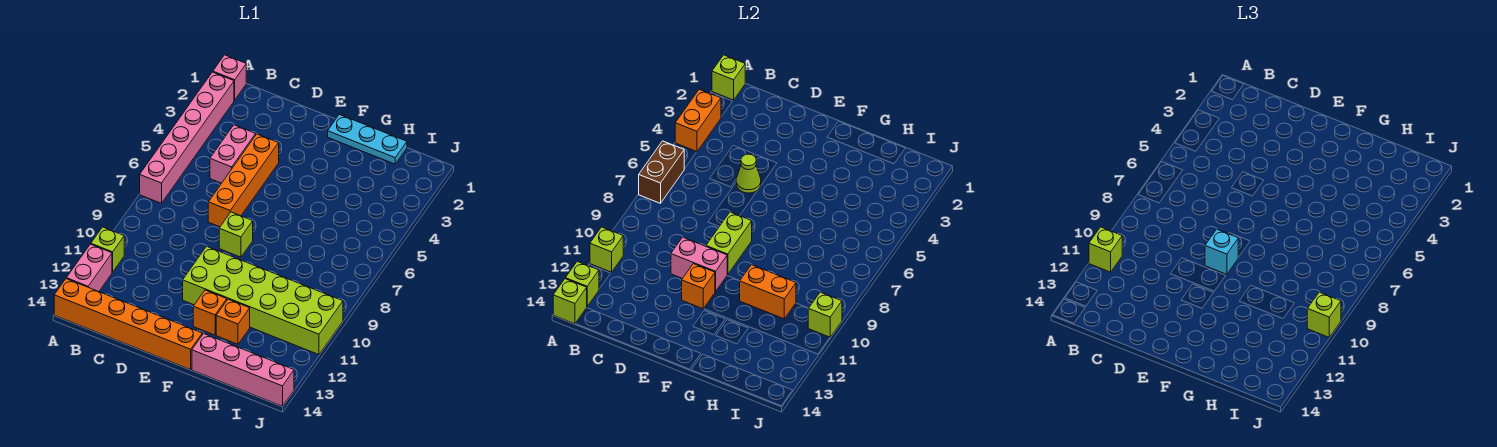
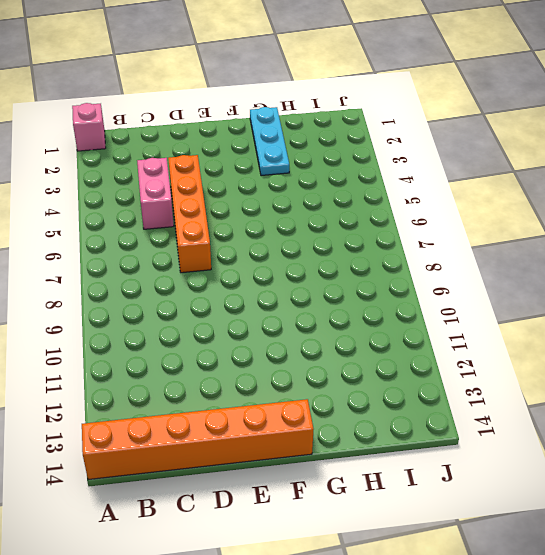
cyan 1x3 plate [250,107,289,176] -> cyan 1x3 plate turned to [328,114,407,164]
none -> pink 1x6 brick [140,72,234,203]
none -> lime 1x1 brick [91,227,124,272]
none -> pink 1x2 brick [66,244,112,292]

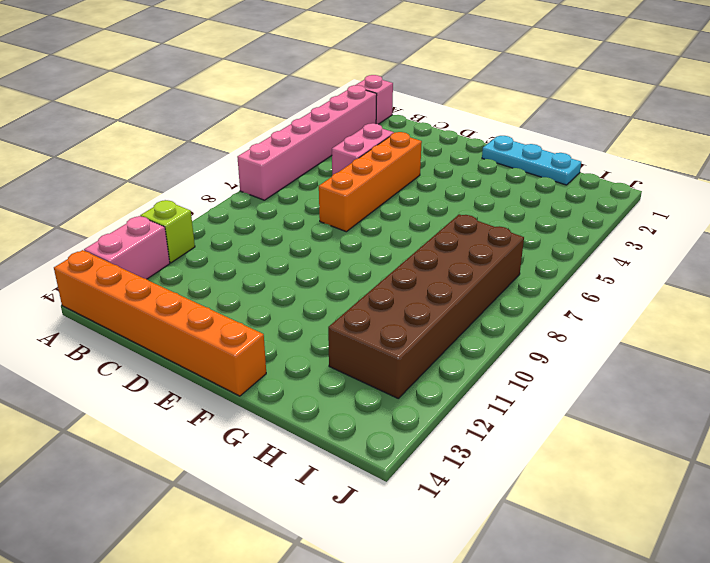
brown 2x6 brick [328,214,524,398] -> lime 2x6 brick [183,246,343,355]
none -> lime 1x1 brick [219,212,253,257]
none -> orange 1x1 brick [193,290,227,335]
none -> orange 1x1 brick [216,299,250,344]

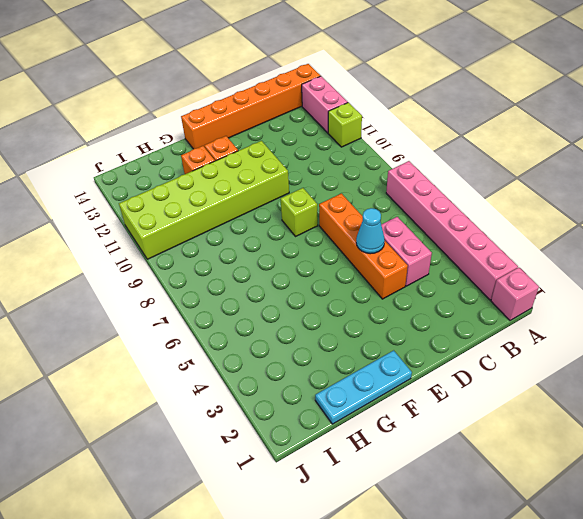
cyan 1x1 cone [356,208,385,254] -> lime 1x1 cone [736,154,761,193]
none -> pink 1x4 brick [192,334,294,406]
none -> lime 1x1 brick [712,55,745,100]
none -> orange 1x2 brick [675,89,721,152]

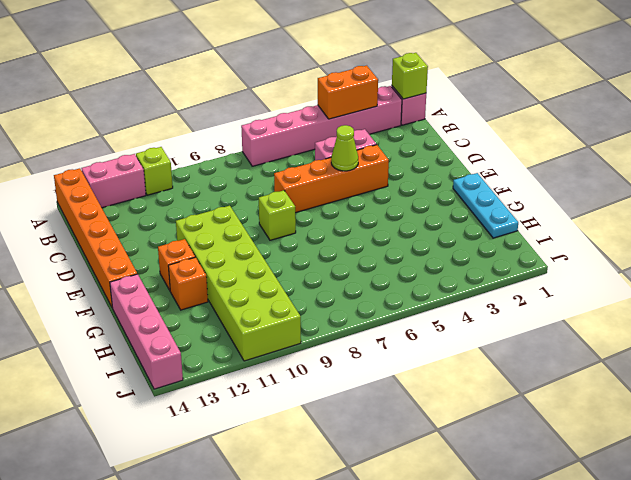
none -> brown 1x2 brick [639,141,684,203]
none -> lime 1x1 brick [590,227,623,272]
none -> lime 1x1 brick [565,261,599,306]

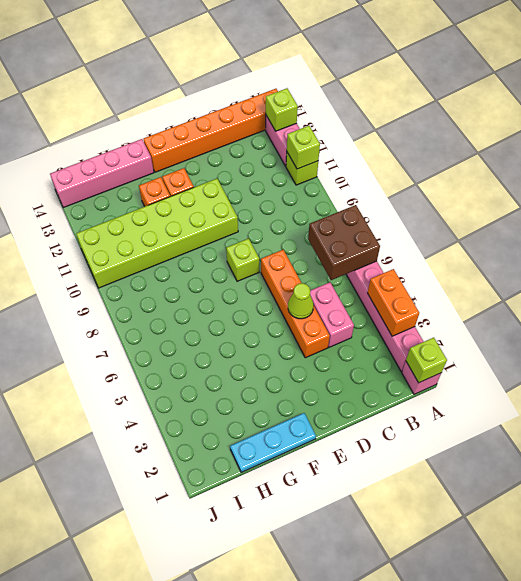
brown 2x2 brick [308,205,380,280] -> brown 1x2 brick [639,141,684,203]
none -> lime 1x1 brick [553,279,587,324]
none -> pink 1x2 brick [671,237,727,291]
none -> lime 1x2 brick [706,212,752,274]

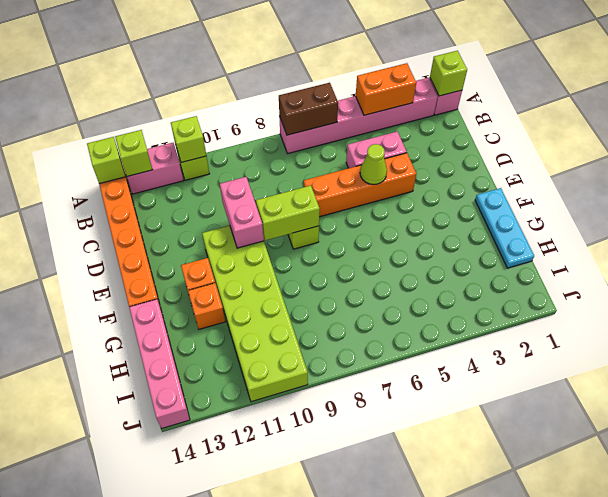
none -> orange 1x1 brick [682,264,715,309]
none -> orange 1x2 brick [740,265,796,319]
none -> lime 1x1 brick [808,292,842,337]

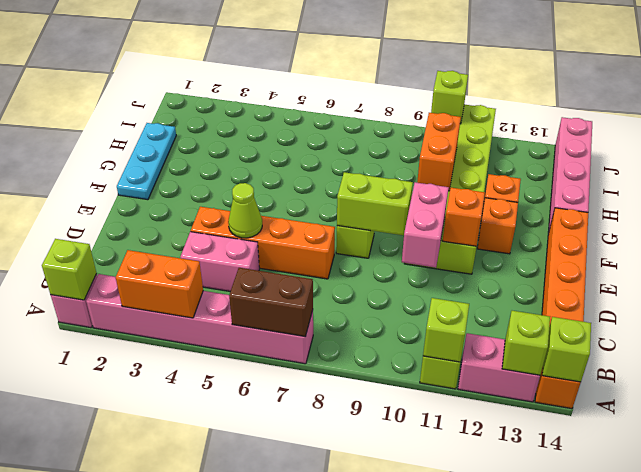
none -> lime 1x1 brick [1089,227,1122,272]
none -> cyan 1x1 brick [1205,229,1238,274]
none -> lime 1x1 brick [1307,292,1341,337]

